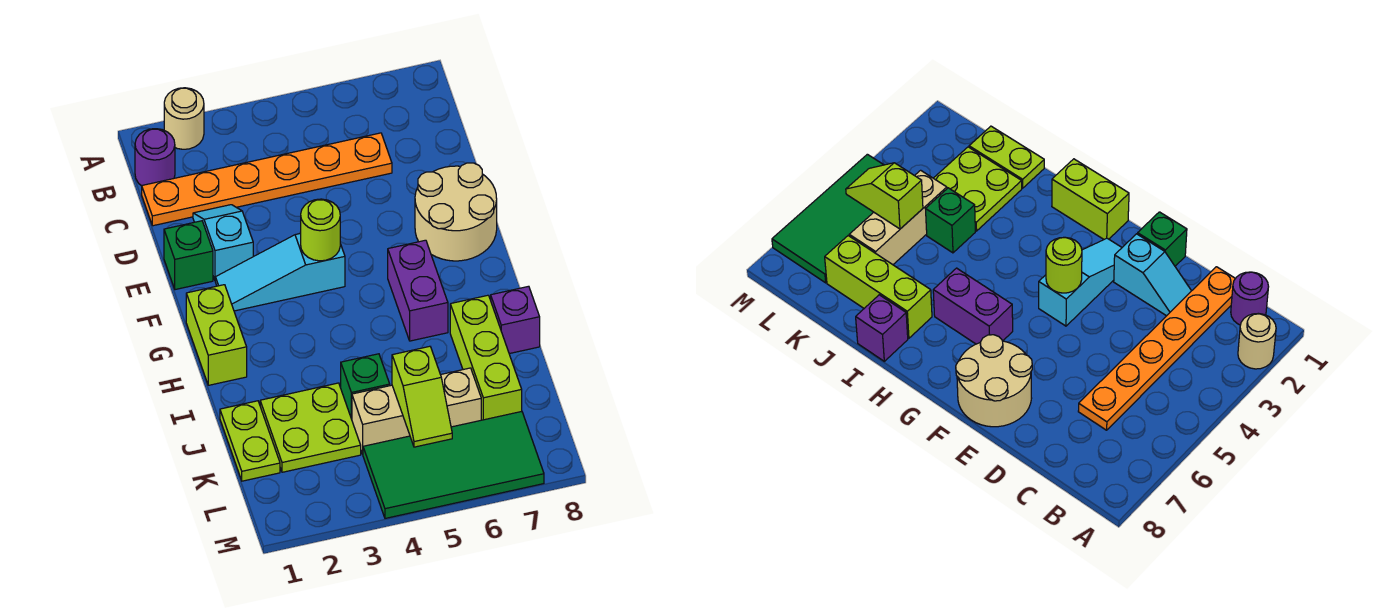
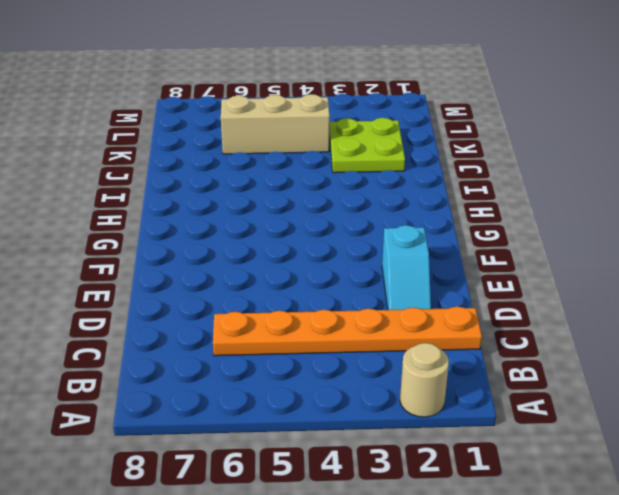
none -> purple 1x1 round brick [135,129,175,186]
none -> green 1x1 brick [164,221,213,290]
none -> tan 2x2 round brick [415,163,497,261]

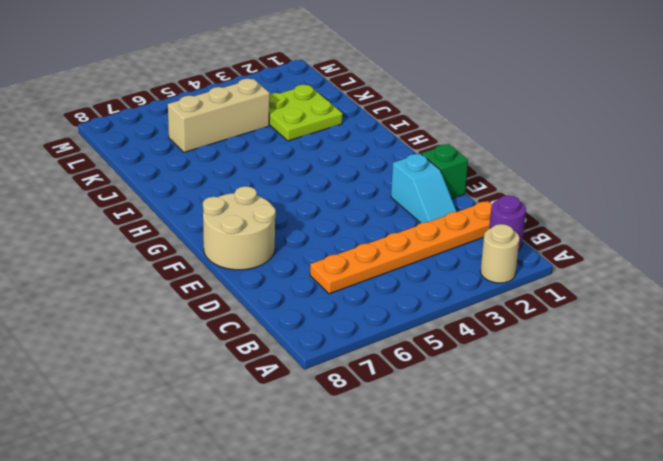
none -> cyan 1x3 slope [215,233,345,311]
none -> lime 1x2 brick [186,285,247,385]
none -> purple 1x2 brick [388,240,448,341]

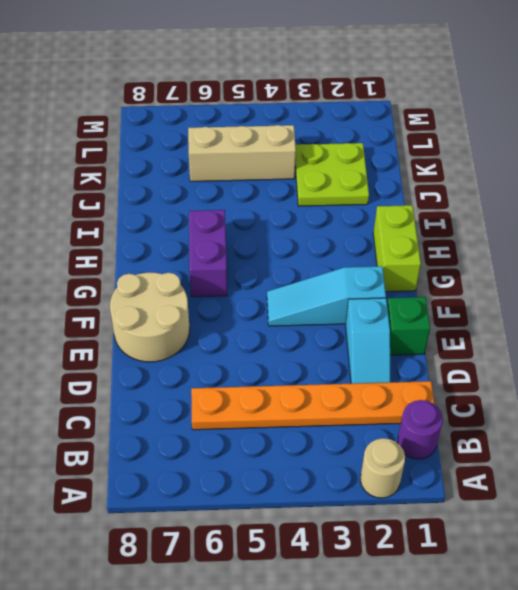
cyan 1x3 slope [267,266,386,326] -> cyan 1x3 slope turned to [215,233,345,311]
none -> lime 1x3 brick [450,295,522,420]
none -> purple 1x1 brick [491,286,540,354]
none -> lime 1x2 plate [220,401,280,481]

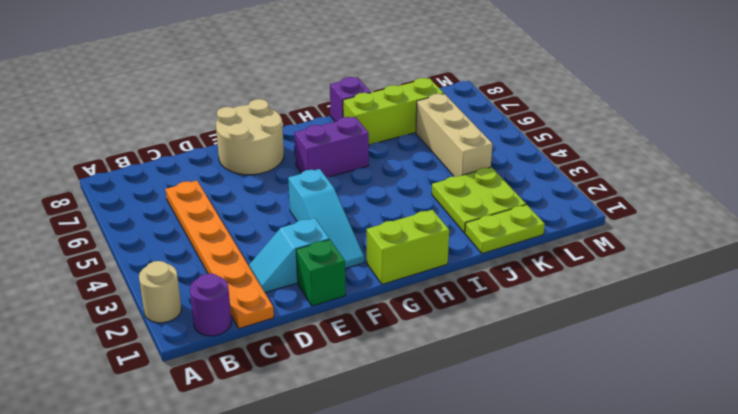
none -> green 1x1 brick [341,354,390,419]
none -> green 2x4 tile [363,412,544,518]
none -> lime 1x1 round brick [301,199,340,261]

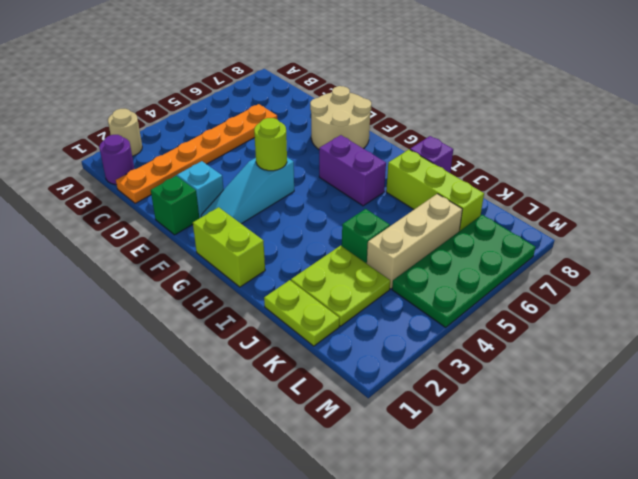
green 2x4 plate [392,215,535,327] -> green 2x4 tile [363,412,544,518]
none -> lime 1x2 slope [392,346,452,447]

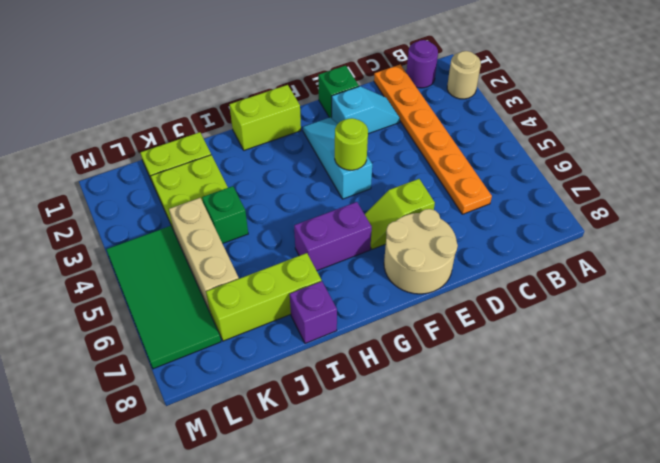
lime 1x2 slope [365,179,435,249] -> lime 1x2 slope moved to [392,346,452,447]

